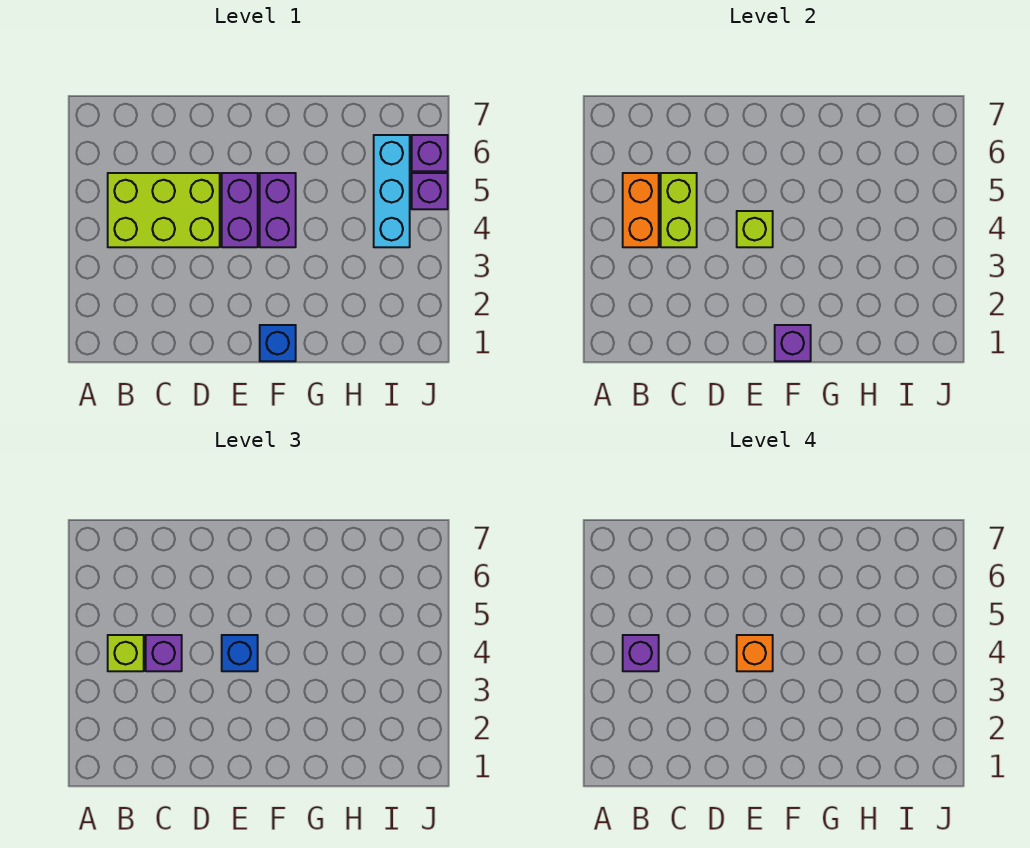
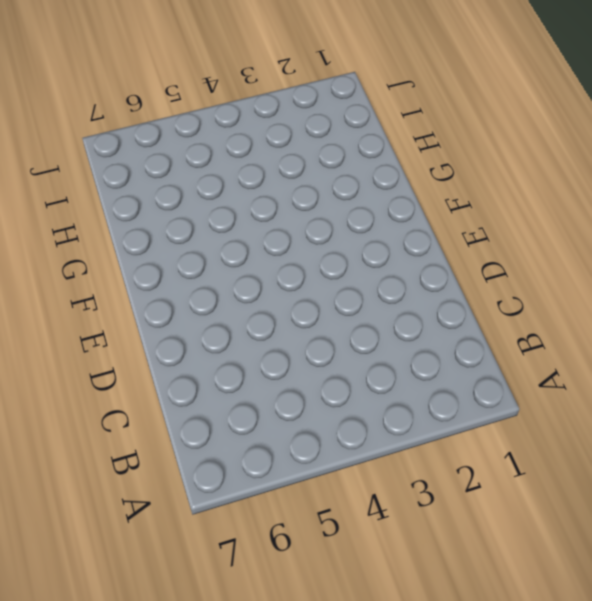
none -> lime 2x3 brick [108,173,220,247]
none -> purple 1x2 brick [222,173,258,247]
none -> blue 1x1 brick [260,325,296,361]

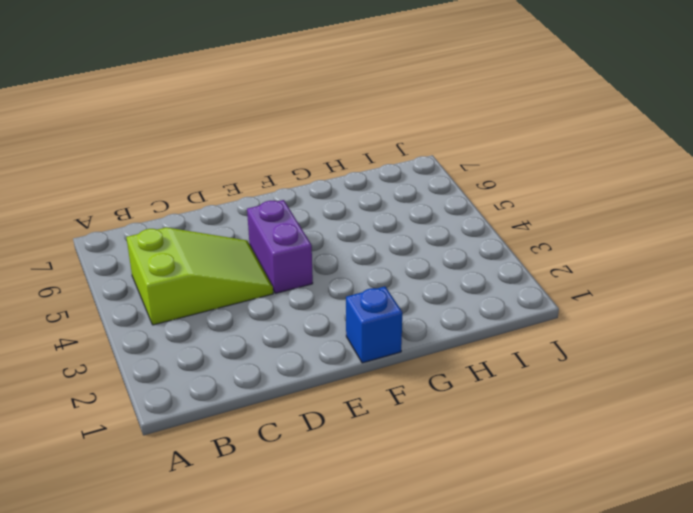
lime 2x3 slope [126,227,273,325] -> lime 2x3 brick [108,173,220,247]
none -> purple 1x2 brick [260,173,296,247]
none -> cyan 1x3 brick [374,135,410,247]
none -> purple 1x1 brick [412,173,448,209]

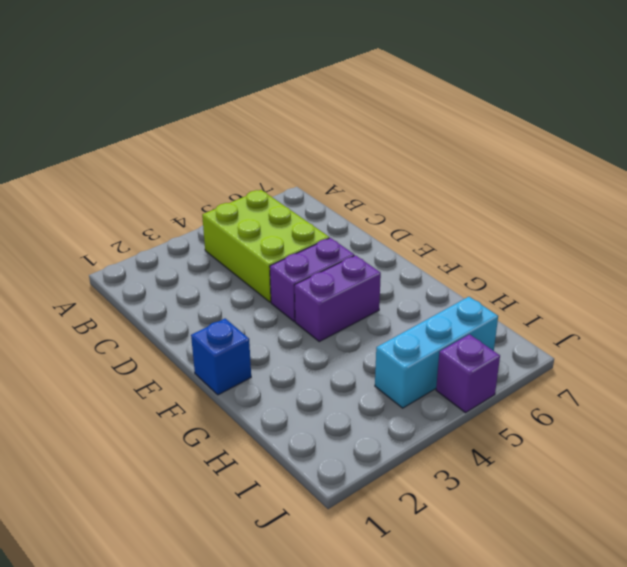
none -> purple 1x1 brick [412,135,448,171]
none -> orange 1x2 brick [623,173,659,247]
none -> lime 1x2 brick [661,173,697,247]

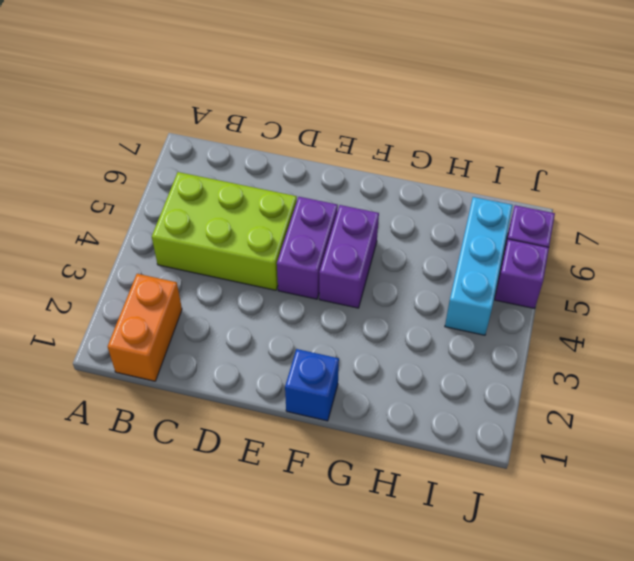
orange 1x2 brick [108,274,182,381] -> orange 1x2 brick moved to [623,173,659,247]
none -> lime 1x2 brick [661,173,697,247]
none -> lime 1x1 brick [737,211,773,247]
none -> purple 1x1 brick [775,325,811,361]

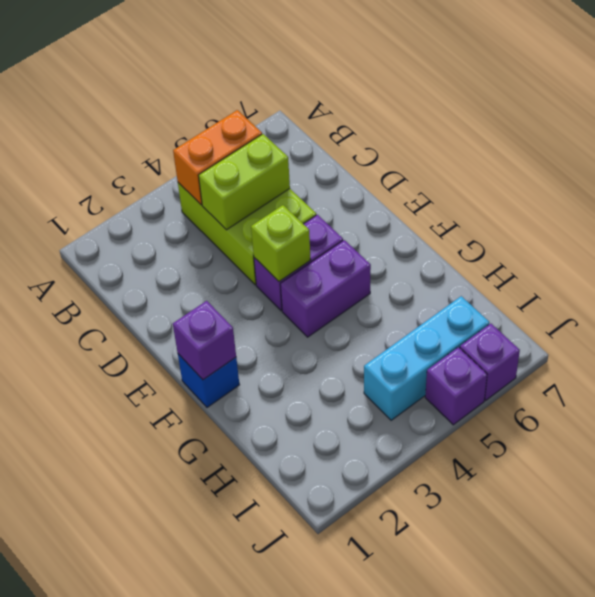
none -> lime 1x1 brick [108,635,144,671]
none -> purple 1x1 brick [146,635,182,671]
none -> blue 1x1 brick [222,635,258,671]

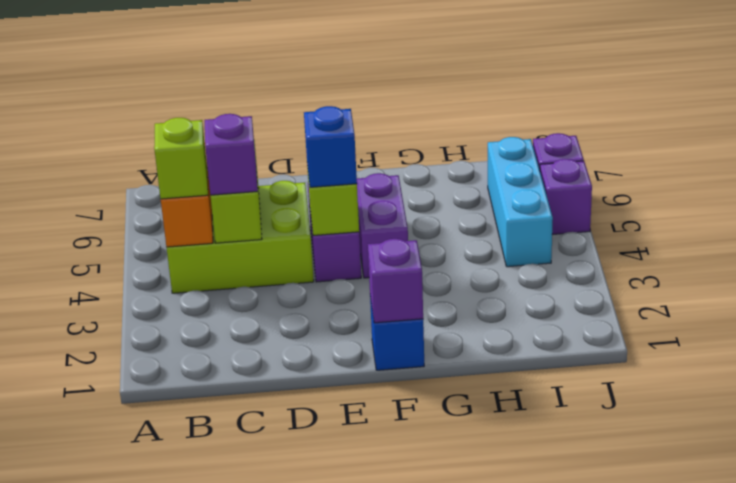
none -> purple 1x1 brick [623,635,659,671]
none -> orange 1x1 brick [737,635,773,671]

